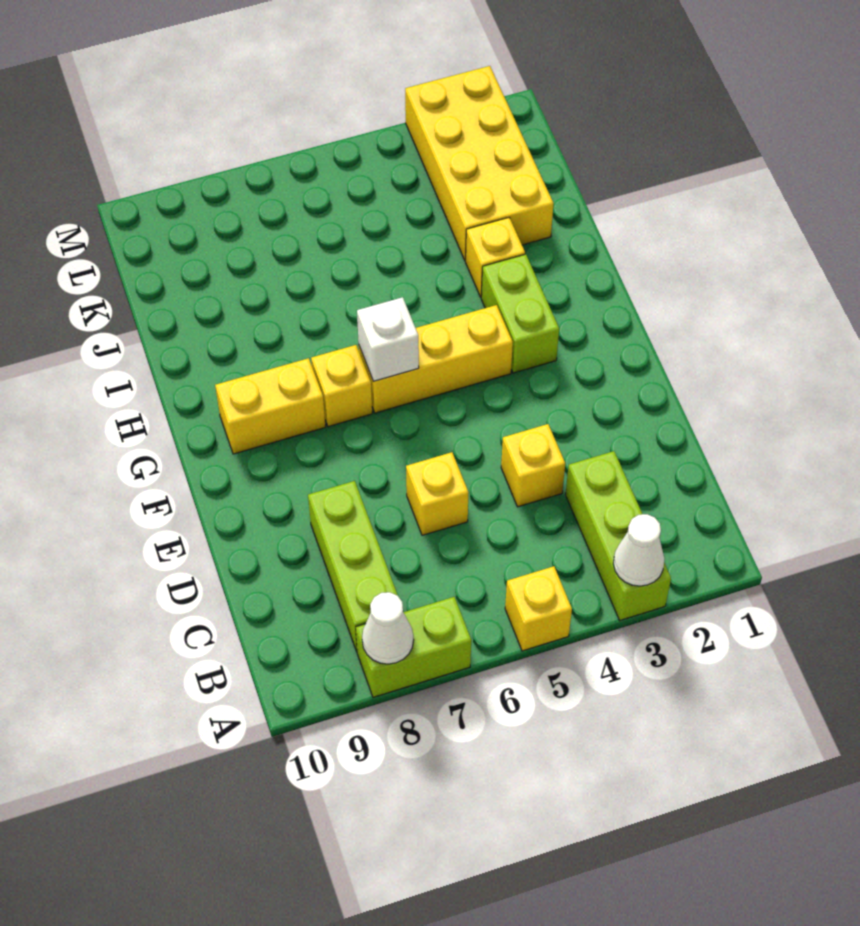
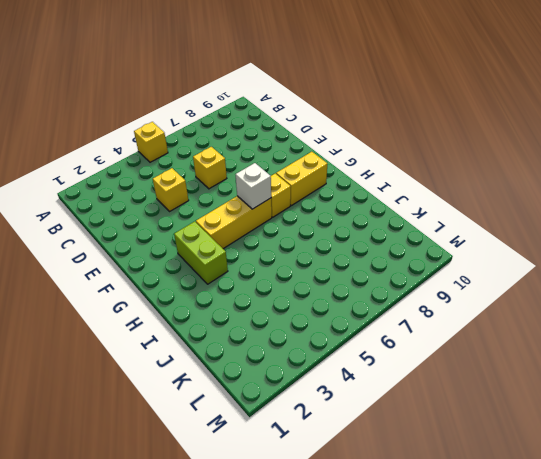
none -> lime 1x3 brick [565,451,671,620]
none -> lime 1x2 brick [356,597,471,697]
none -> lime 1x3 brick [308,481,398,651]

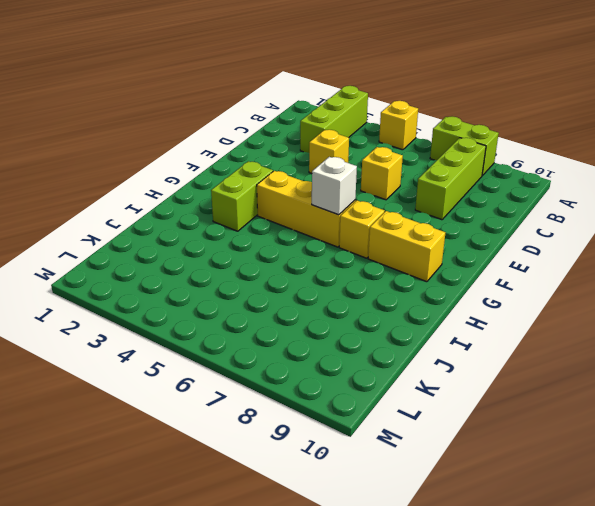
none -> yellow 1x1 brick [466,218,525,297]
none -> yellow 2x4 brick [405,66,554,261]
none -> white 1x1 cone [613,514,665,586]

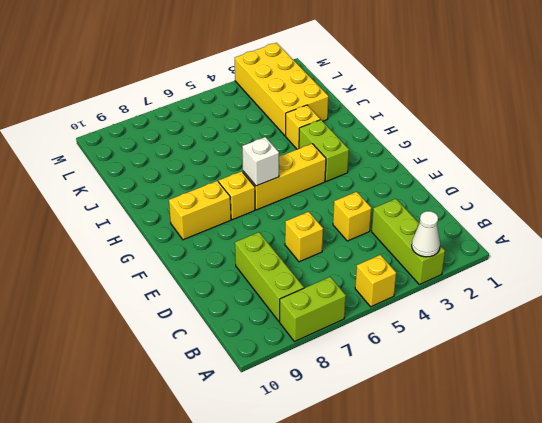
none -> white 1x1 cone [362,592,414,664]

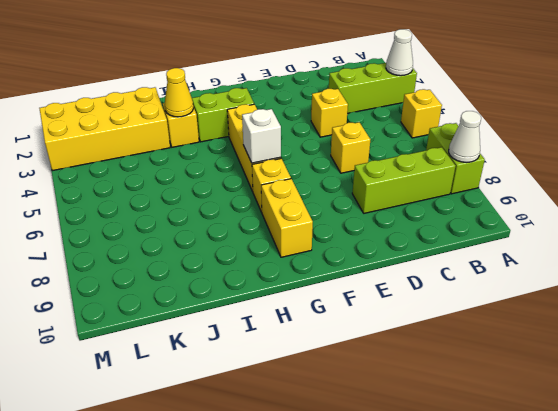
yellow 1x1 cone [165,68,194,117] -> none

